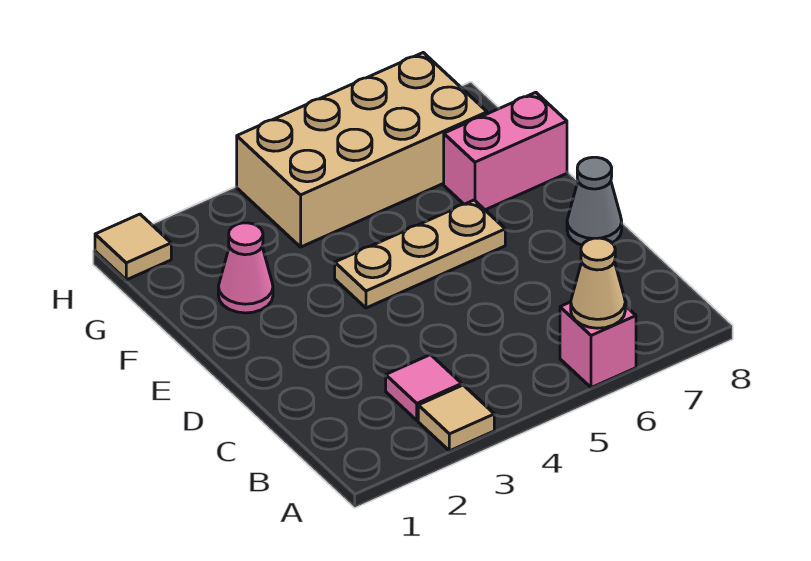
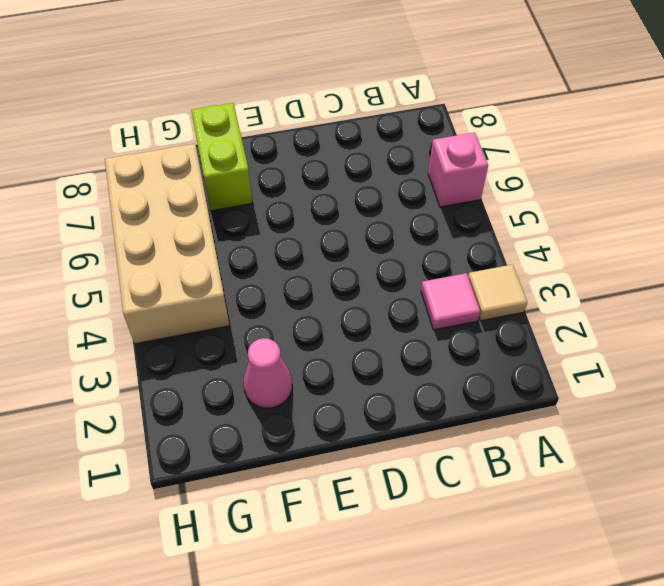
lime 1x2 brick [191,103,252,211] -> pink 1x2 brick [444,92,567,210]
none -> grey 1x1 cone [567,157,622,245]
none -> tan 1x3 plate [335,200,505,308]

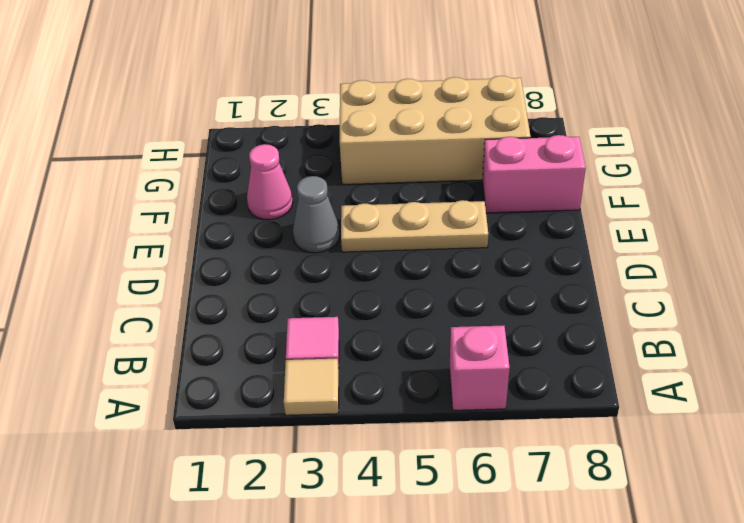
grey 1x1 cone [293,176,340,253] -> grey 1x1 cone moved to [567,157,622,245]
none -> tan 1x1 tile [95,214,171,280]
none -> tan 1x1 cone [571,238,625,328]

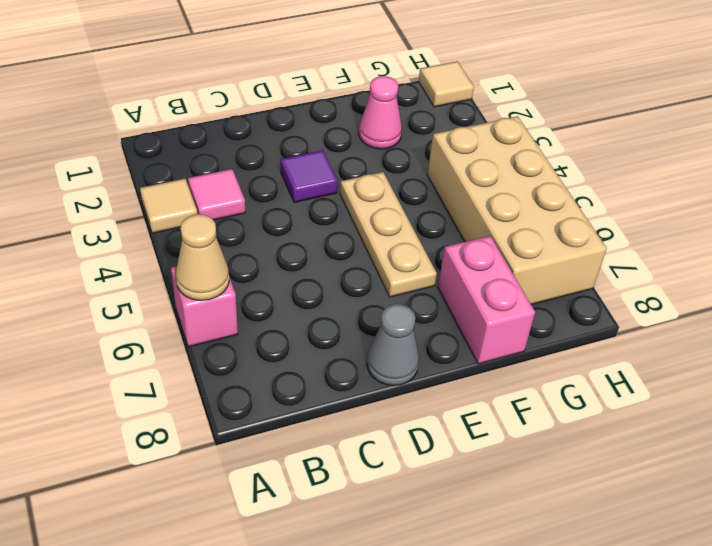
purple 1x1 tile [280,150,338,202] -> none

